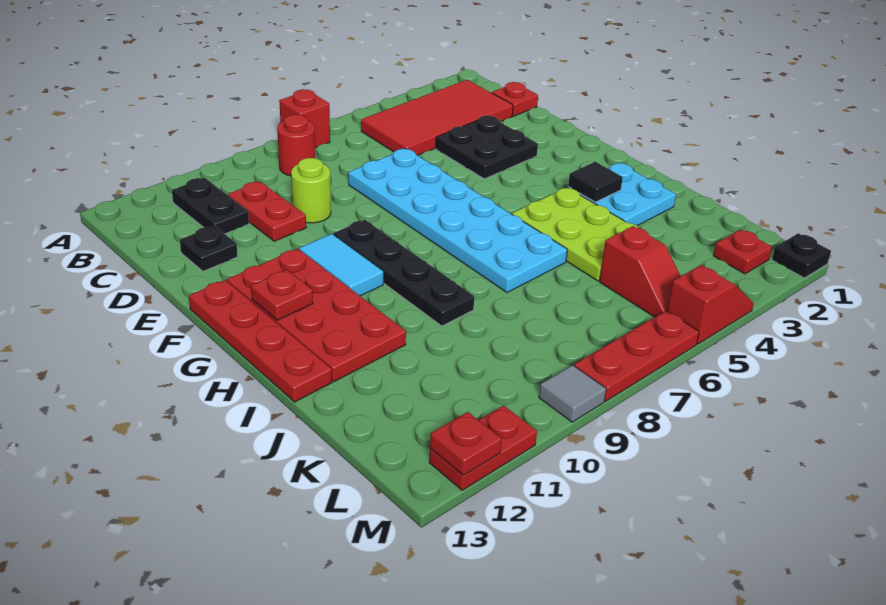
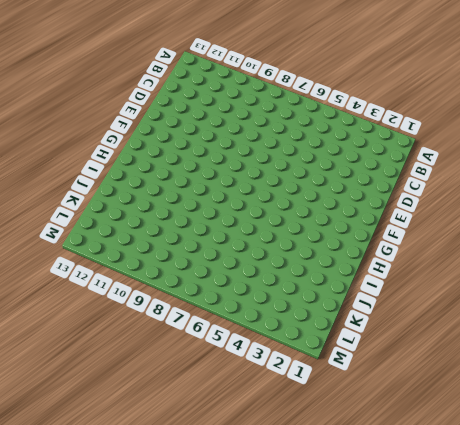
none -> red 1x1 brick [279,89,330,148]
none -> red 2x4 tile [361,80,513,156]
none -> red 1x1 round brick [277,115,315,176]

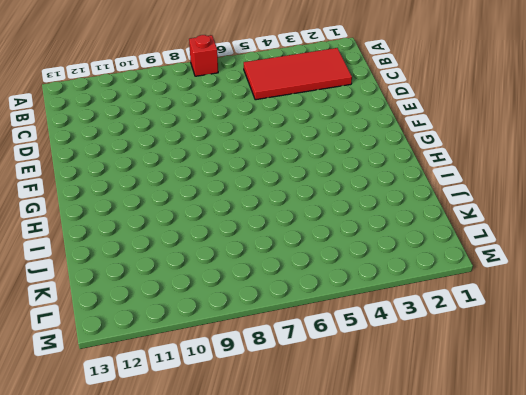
none -> red 1x1 round brick [277,115,315,176]
none -> black 1x2 plate [172,178,249,234]
none -> red 1x1 plate [492,82,538,116]

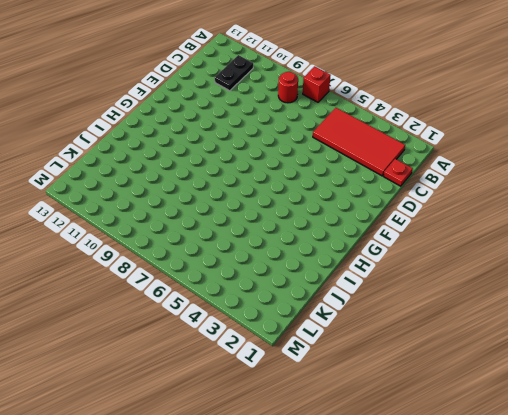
none -> red 1x2 plate [228,182,306,241]
none -> black 2x2 plate [436,115,538,179]
none -> cyan 2x6 plate [348,149,567,293]

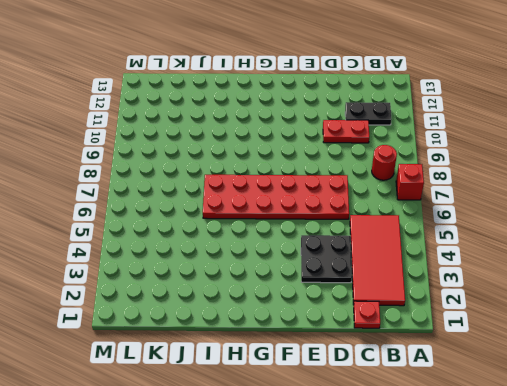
red 2x6 plate [203,175,349,219] -> cyan 2x6 plate [348,149,567,293]
none -> lime 1x1 round brick [291,158,331,223]
none -> black 1x1 plate [180,226,238,271]
none -> black 1x4 plate [333,220,474,326]

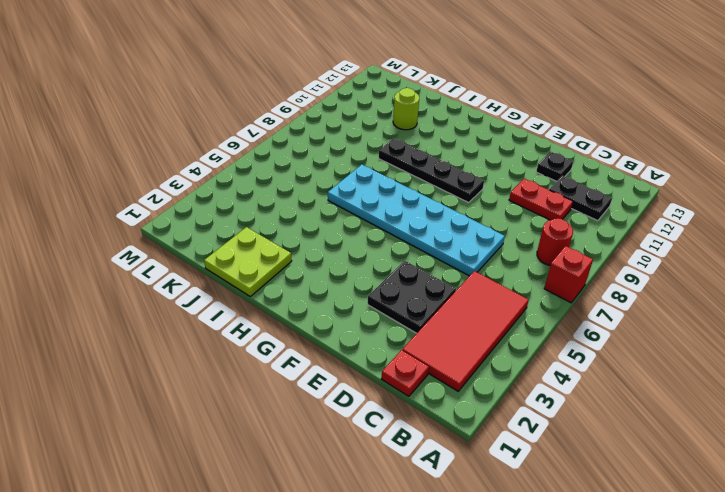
lime 2x2 plate [204,227,292,296] -> cyan 2x2 plate [568,163,676,226]
lime 1x1 round brick [393,88,419,130] -> lime 1x1 round brick moved to [291,158,331,223]
none -> cyan 1x2 tile [299,234,383,296]
none -> red 2x4 plate [227,249,406,382]
none -> red 1x4 plate [189,280,332,402]

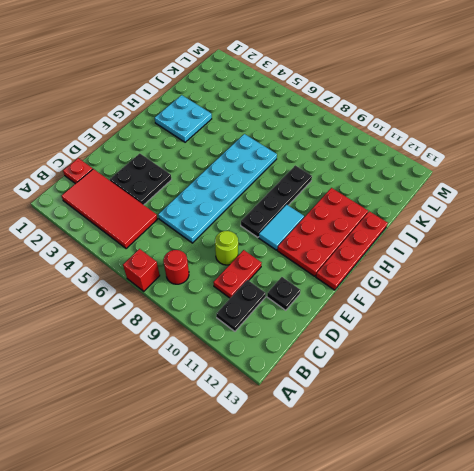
none -> lime 2x3 plate [512,188,639,281]
none -> red 1x2 slope [599,226,681,317]
none -> red 1x1 plate [714,229,772,274]

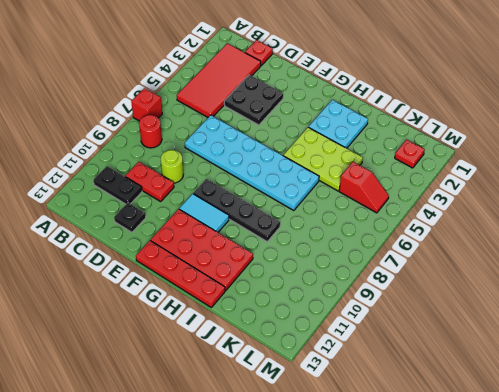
none -> black 1x1 plate [772,233,831,278]
none -> red 1x2 slope [667,265,754,344]
none -> red 1x3 plate [574,311,699,401]

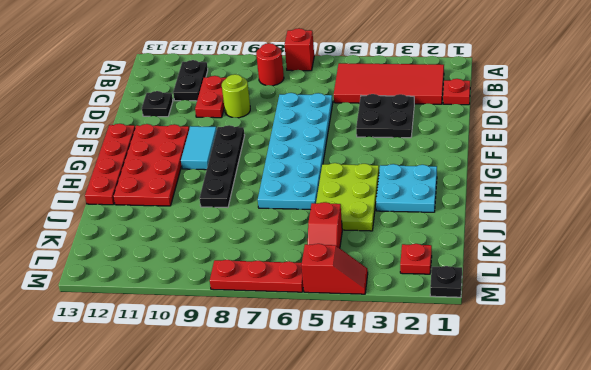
none -> grey 1x1 tile [539,365,606,422]
none -> red 1x2 plate [429,405,537,490]
none -> red 1x1 plate [251,270,313,320]

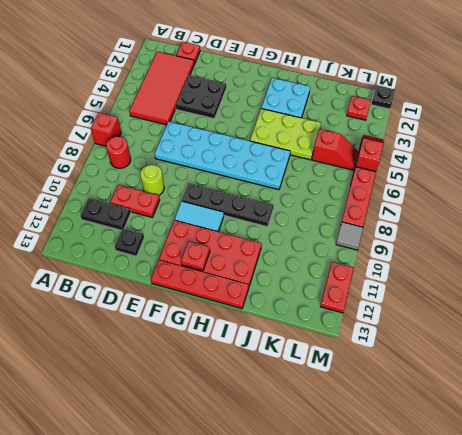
none -> black 1x1 tile [568,162,623,202]
none -> red 1x1 plate [430,412,502,476]

